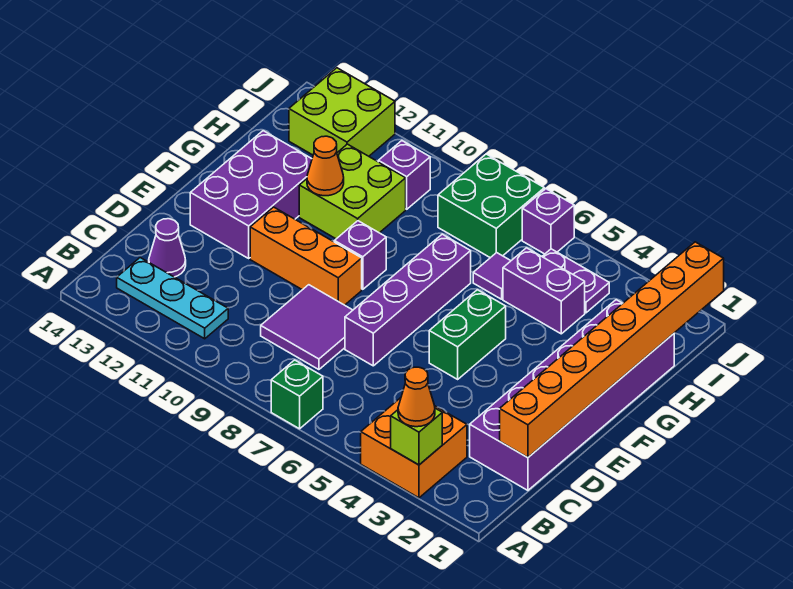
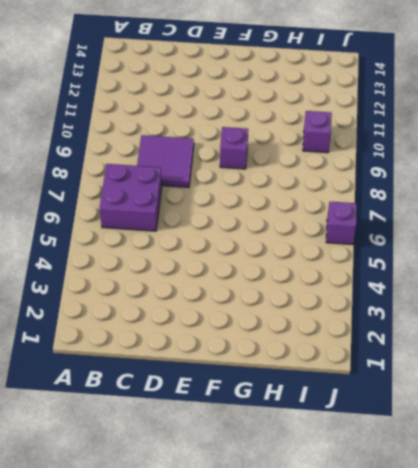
purple 2x2 brick [100,164,162,231] -> none
none -> orange 2x2 brick [361,398,467,498]
none -> green 1x1 brick [271,360,323,429]
none -> cyan 1x3 plate [117,258,228,339]

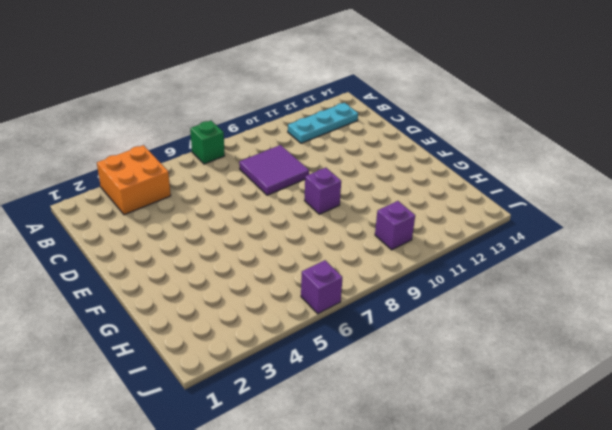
none -> purple 2x6 brick [470,300,674,490]
none -> purple 1x1 cone [149,219,186,277]
none -> purple 1x4 brick [345,234,471,366]

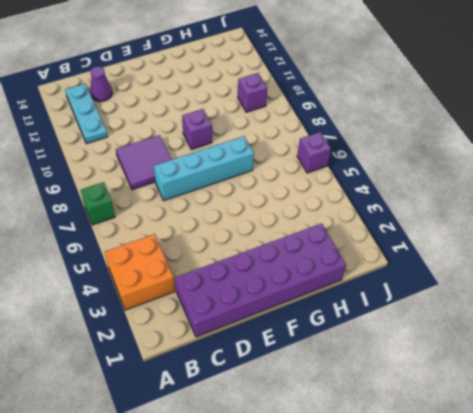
cyan 1x4 brick [154,136,254,201] -> purple 1x4 brick [345,234,471,366]
none -> green 1x2 brick [429,290,506,379]
none -> orange 1x3 brick [250,207,362,305]
none -> purple 2x3 brick [190,131,312,258]

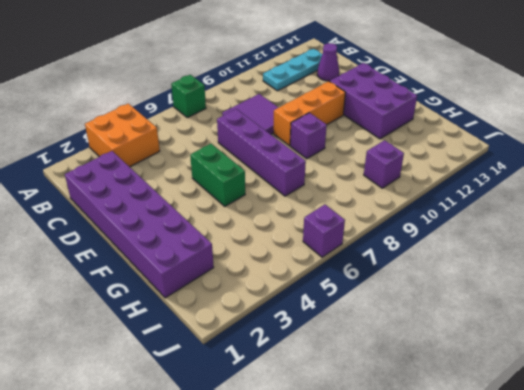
none -> lime 2x2 brick [299,144,406,239]
none -> purple 1x2 brick [503,248,585,334]
none -> purple 1x1 tile [473,253,511,299]

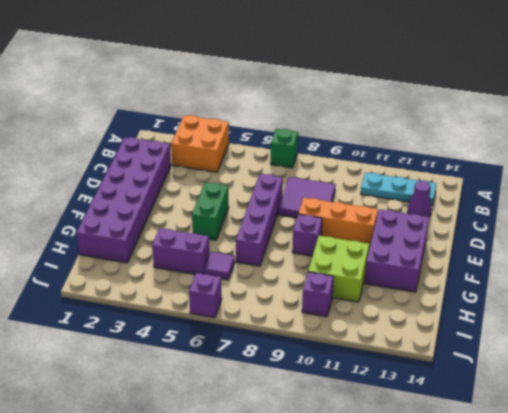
none -> purple 1x2 plate [542,249,609,313]
none -> green 2x2 brick [438,154,544,258]
none -> lime 2x2 brick [289,68,395,156]

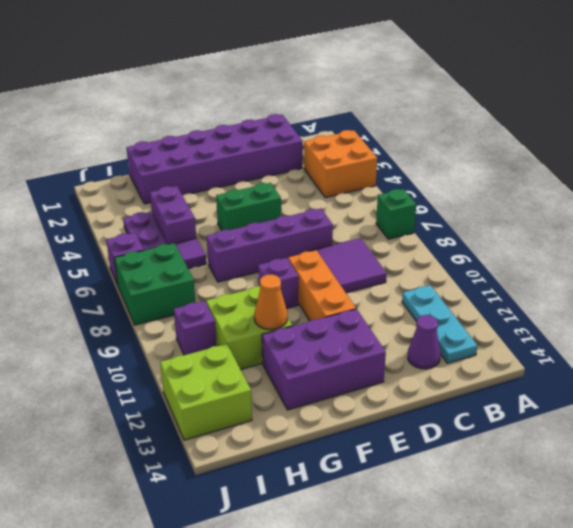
none -> lime 1x1 brick [391,408,442,465]
none -> orange 1x8 brick [500,242,724,458]
none -> orange 1x1 cone [398,367,435,427]

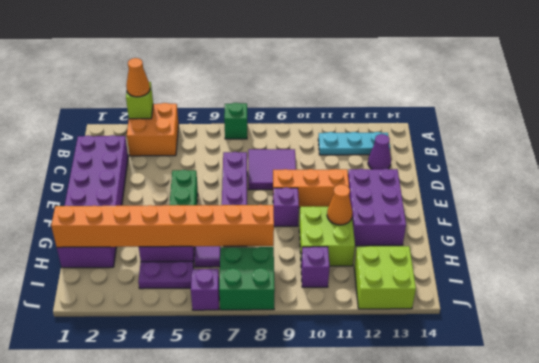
orange 1x8 brick [51,205,274,247] -> orange 1x8 brick turned to [500,242,724,458]

